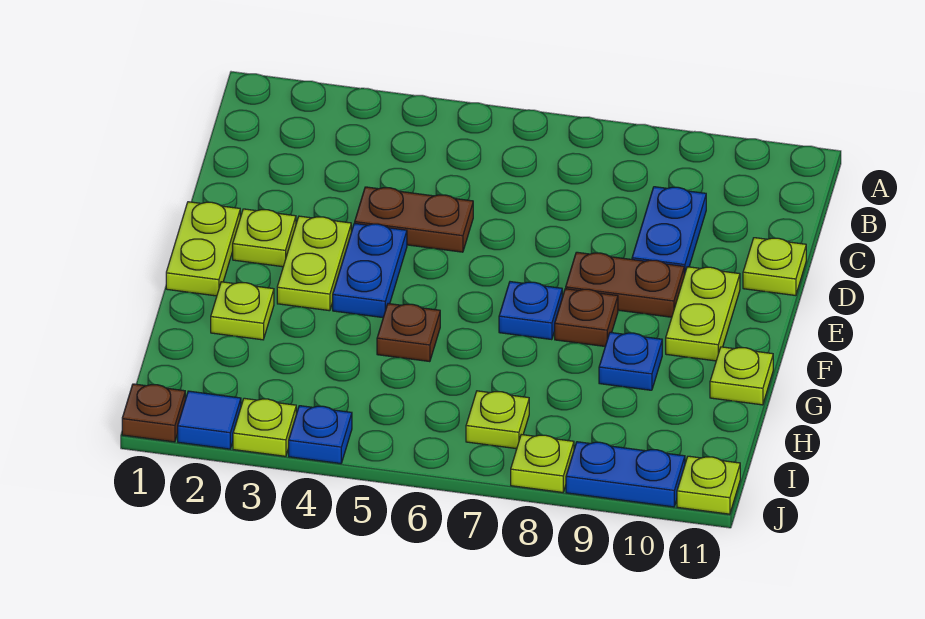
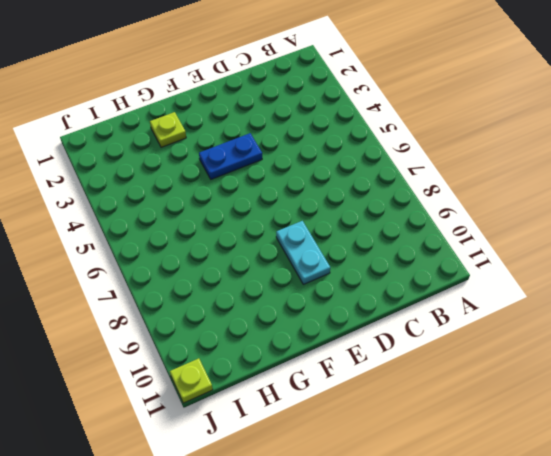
cyan 1x2 plate [276,221,330,284] -> brown 1x2 plate [566,252,684,317]
none -> blue 1x2 plate [632,187,706,275]
none -> brown 1x2 plate [355,187,473,252]
none -> lime 1x1 plate [743,238,806,296]

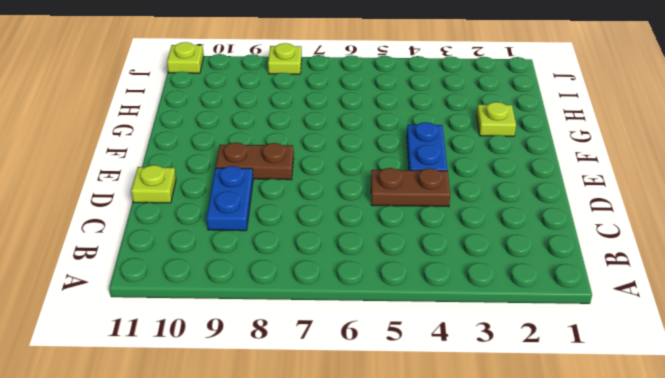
none -> lime 1x2 plate [166,202,240,296]
none -> lime 1x1 plate [233,209,296,267]
none -> lime 1x2 plate [277,216,351,311]

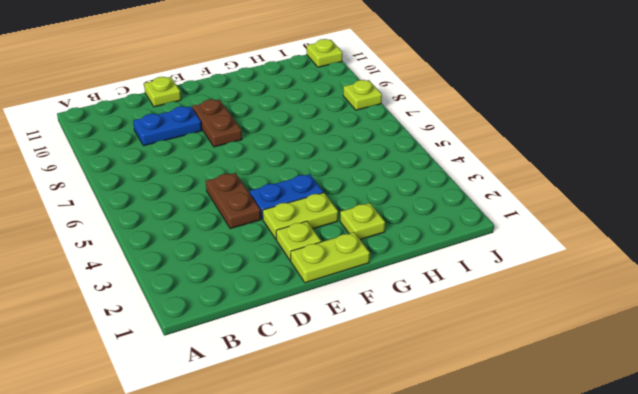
none -> lime 1x2 plate [666,267,740,361]
none -> blue 1x1 plate [499,282,562,340]
none -> brown 1x1 plate [555,289,618,346]

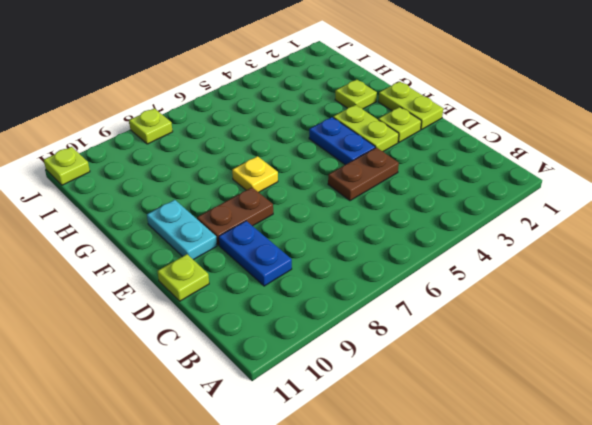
cyan 1x2 plate [147,200,217,260] -> lime 1x2 plate [666,267,740,361]
yellow 1x1 plate [232,156,278,192] -> blue 1x1 plate [499,282,562,340]
none -> brown 1x1 plate [555,289,618,346]
none -> brown 1x1 plate [377,304,440,362]
none -> blue 1x1 plate [599,332,662,390]

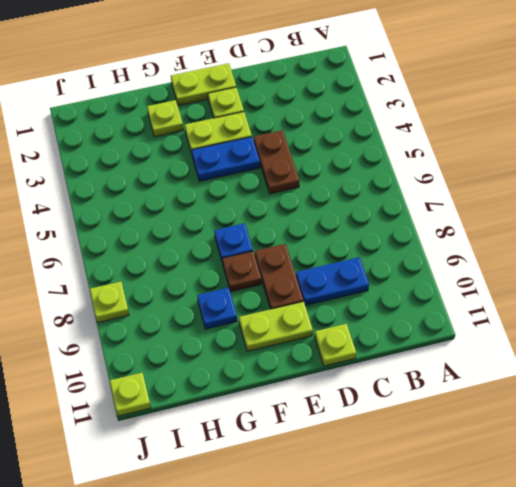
none -> brown 1x1 plate [377,304,440,362]
none -> lime 1x1 plate [710,347,773,405]
none -> lime 1x1 plate [466,391,529,449]

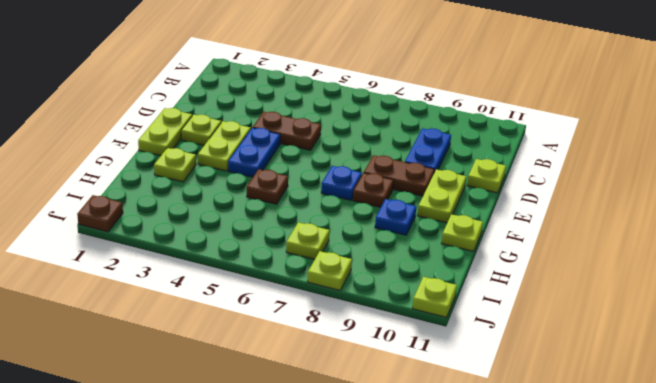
none -> blue 1x1 tile [178,391,241,449]
none -> lime 1x1 plate [233,398,296,456]
none -> blue 1x1 plate [289,406,352,464]

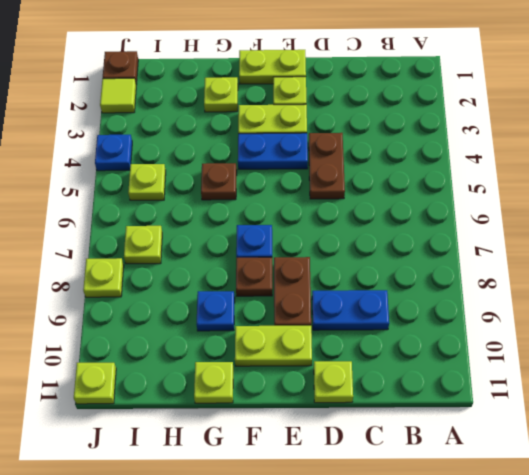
lime 1x1 plate [128,164,166,200] -> lime 1x1 plate moved to [233,398,296,456]
lime 1x1 tile [100,78,136,113] -> blue 1x1 tile [178,391,241,449]
none -> blue 1x2 plate [566,442,685,507]

